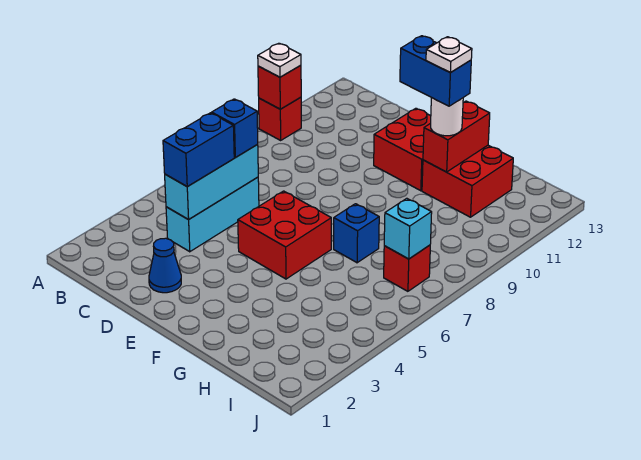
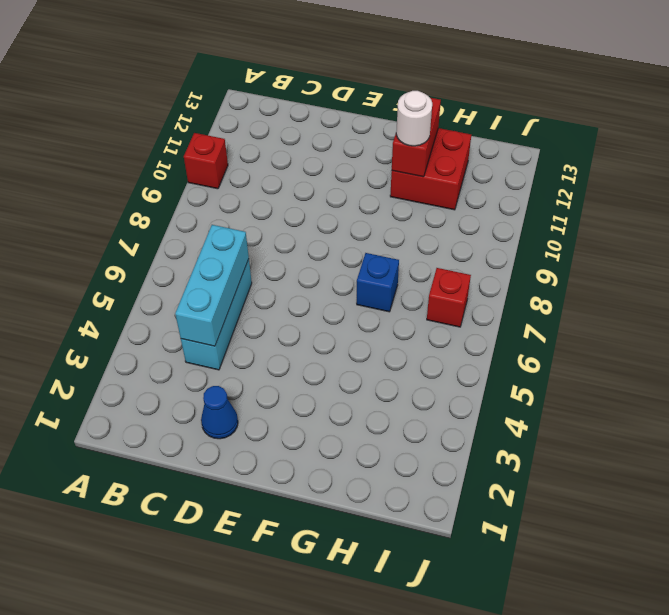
none -> red 2x2 brick [238,191,331,279]
none -> red 2x2 brick [374,108,431,191]
none -> red 1x1 brick [258,65,301,109]

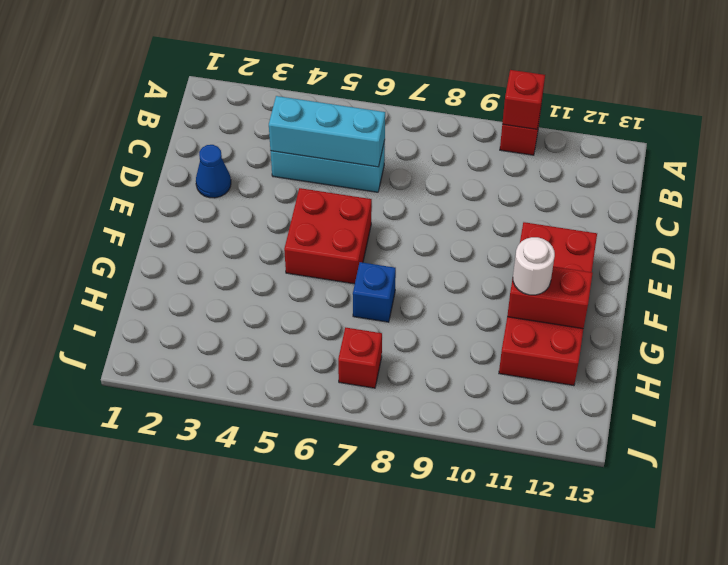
none -> cyan 1x1 brick [384,198,432,259]
none -> white 1x1 plate [258,43,301,77]
none -> blue 1x2 brick [163,113,234,187]

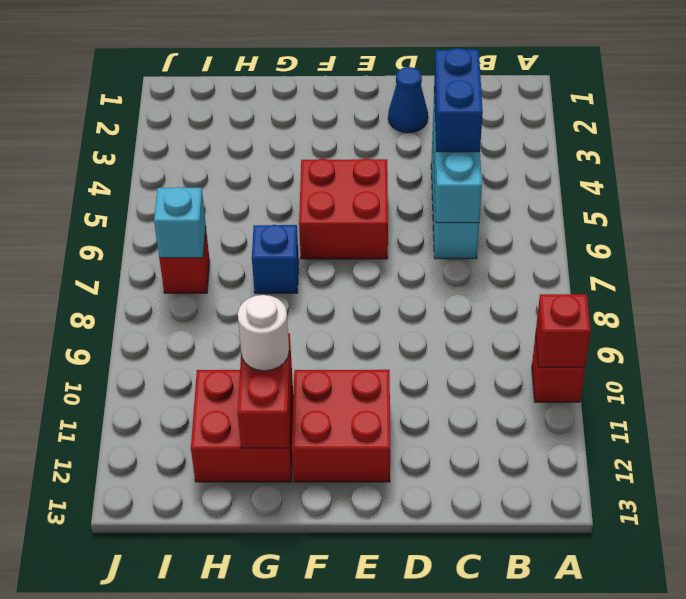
none -> white 1x1 plate [258,43,301,77]
none -> blue 1x1 brick [212,99,258,157]
none -> blue 1x2 brick [400,36,471,106]

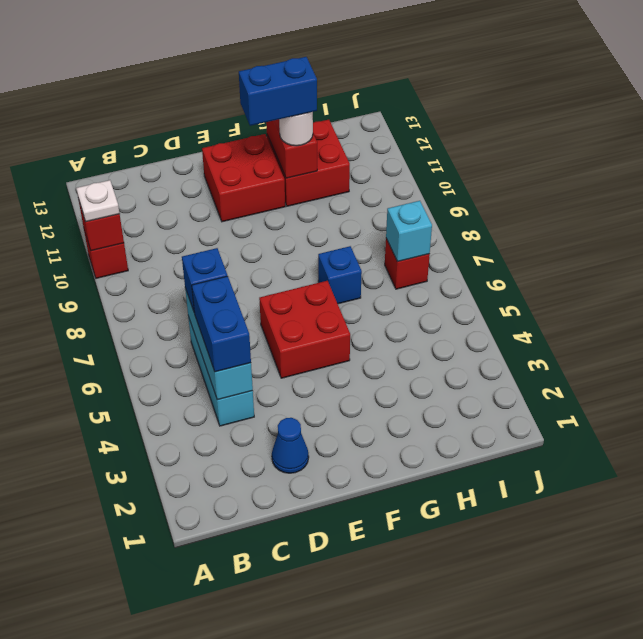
none -> white 1x1 plate [426,37,472,73]

